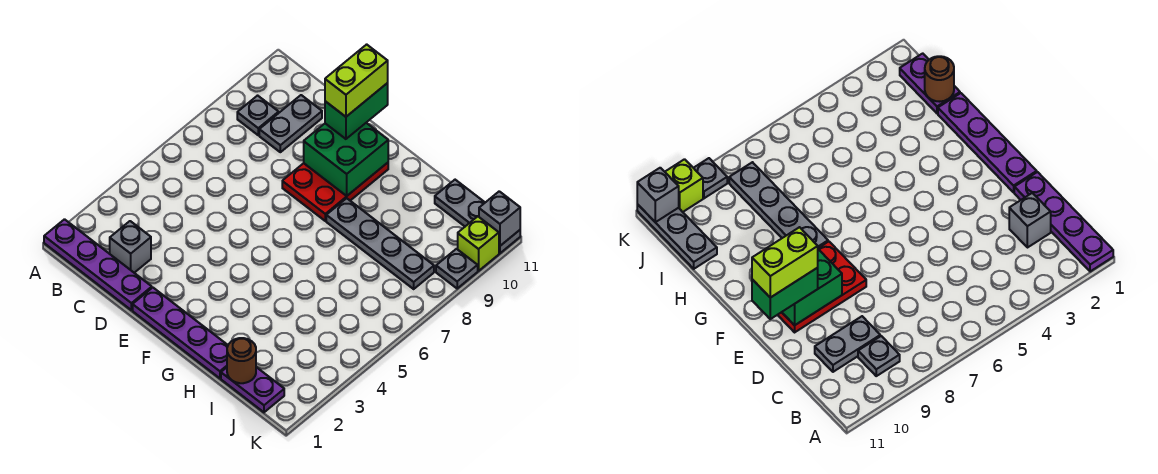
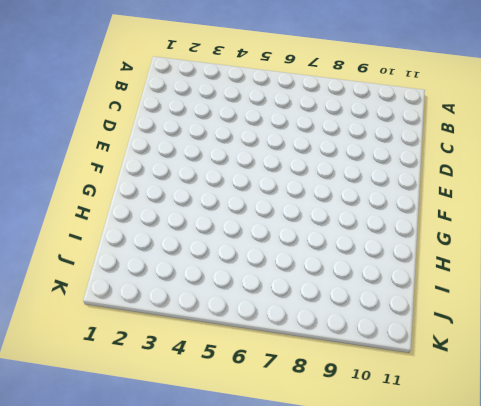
none -> purple 1x4 plate [44,219,152,310]
none -> grey 1x1 plate [237,96,279,135]
none -> grey 1x1 brick [110,221,151,273]

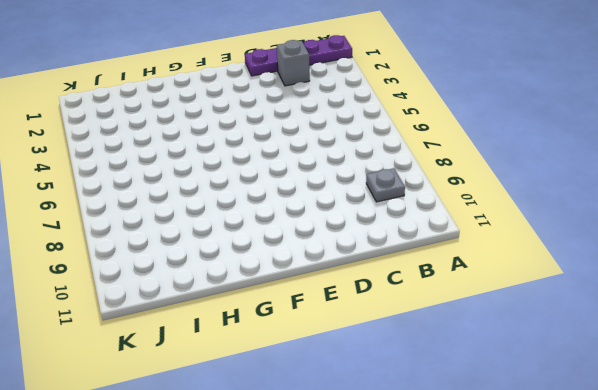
none -> grey 1x2 plate [259,95,322,152]
none -> purple 1x4 plate [133,288,228,378]
none -> red 2x3 plate [282,163,388,221]

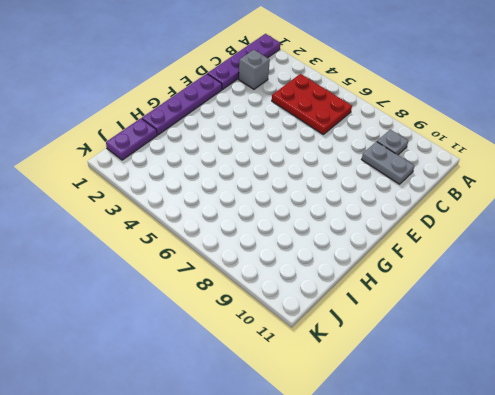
red 2x3 plate [272,74,352,134] -> red 2x3 plate moved to [282,163,388,221]
none -> grey 1x4 plate [326,198,434,289]
none -> grey 1x3 plate [435,180,520,253]
none -> grey 1x1 plate [436,249,478,288]

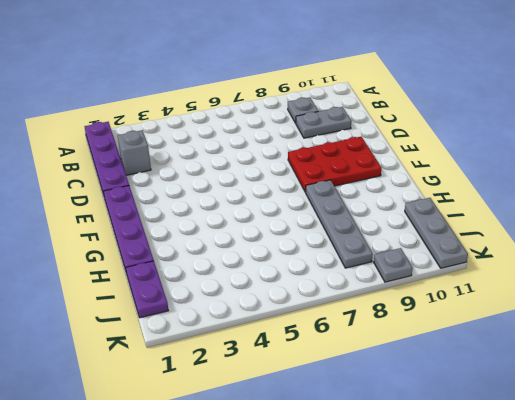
none -> lime 1x1 brick [458,216,499,271]
none -> green 2x2 brick [304,123,388,196]
none -> brown 1x1 round brick [227,338,256,383]

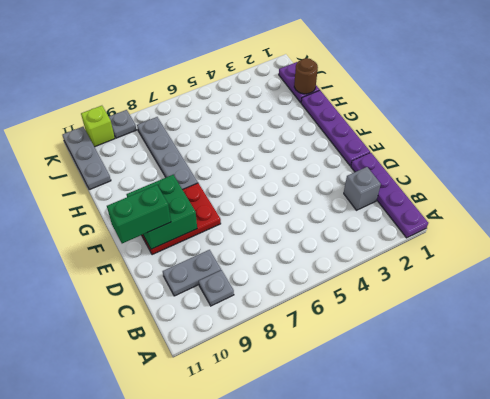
none -> grey 1x1 brick [479,191,520,246]
none -> lime 1x2 brick [325,44,388,117]

